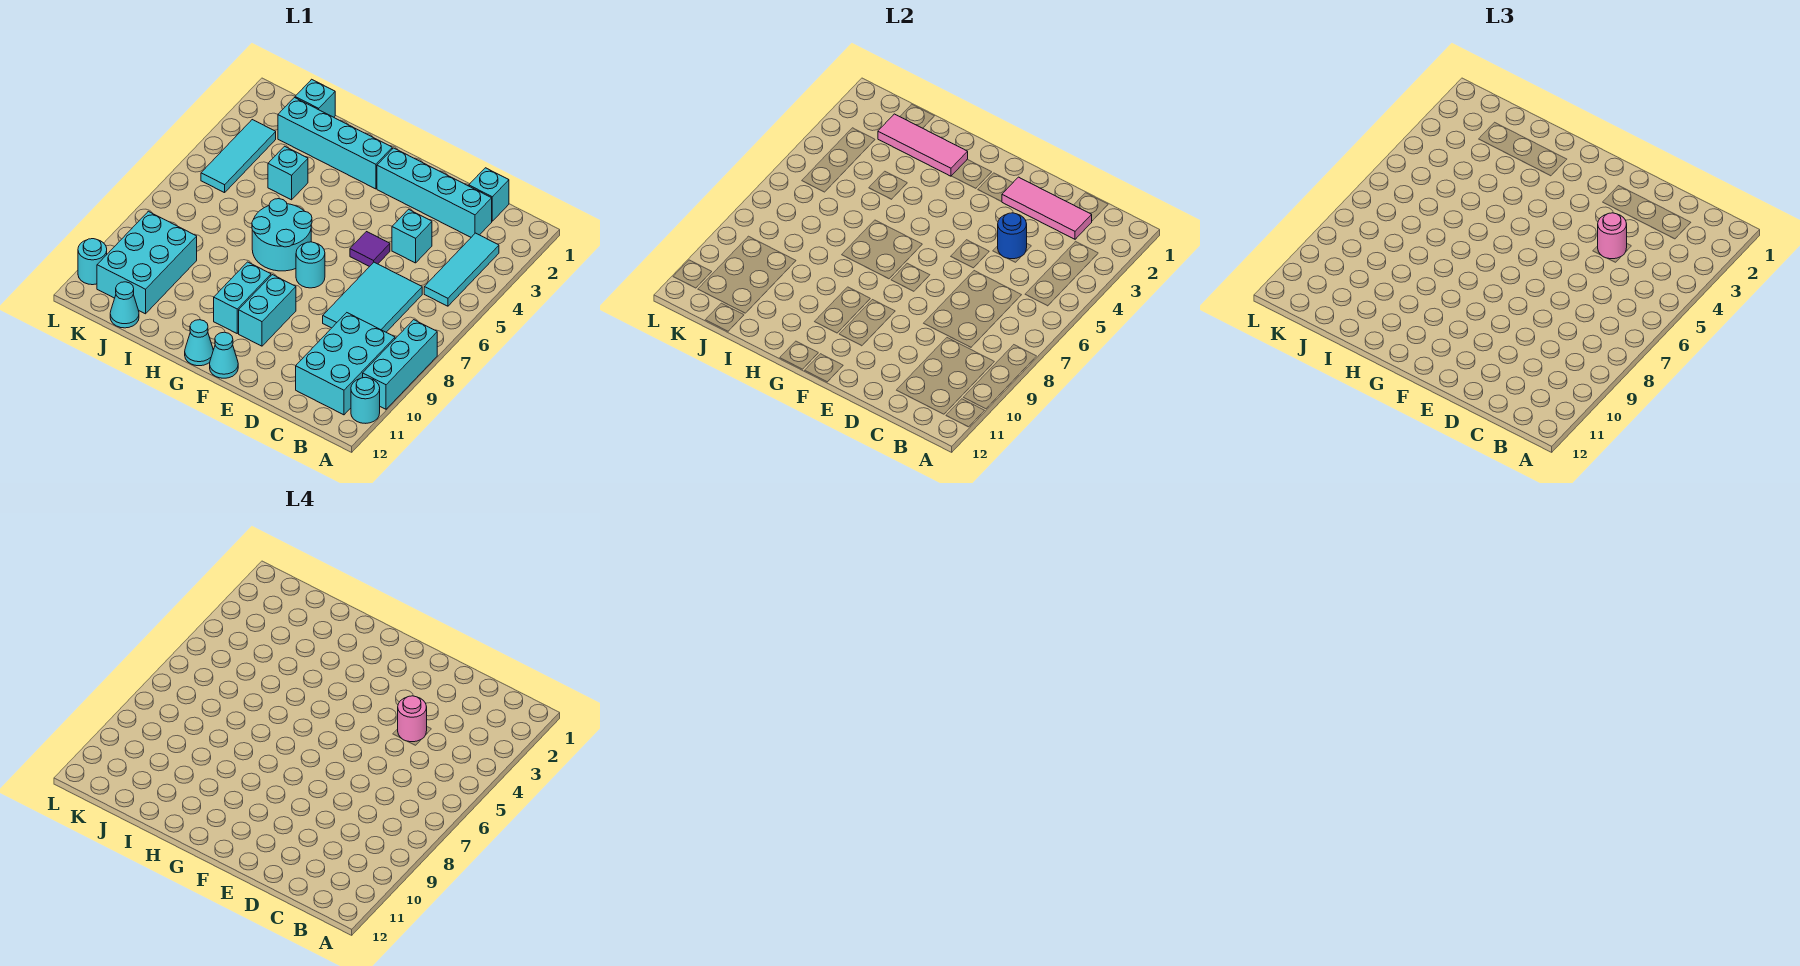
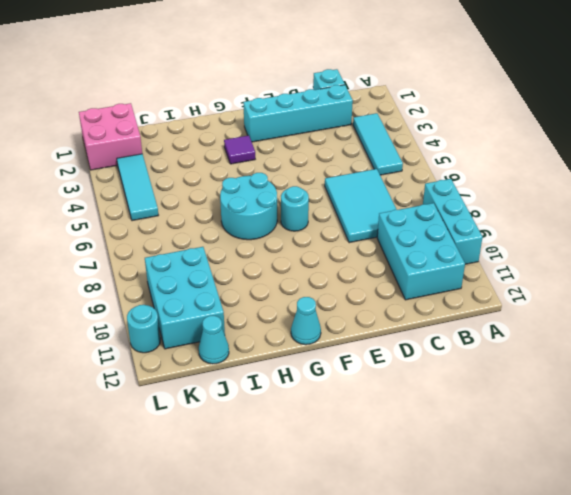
purple 1x1 tile [224,135,255,164] -> purple 1x1 tile moved to [350,232,390,267]
pink 2x2 brick [79,103,142,170] -> none
none -> cyan 1x1 round brick [351,378,380,423]
none -> cyan 1x1 brick [392,209,432,263]
none -> cyan 1x2 brick [239,275,296,346]

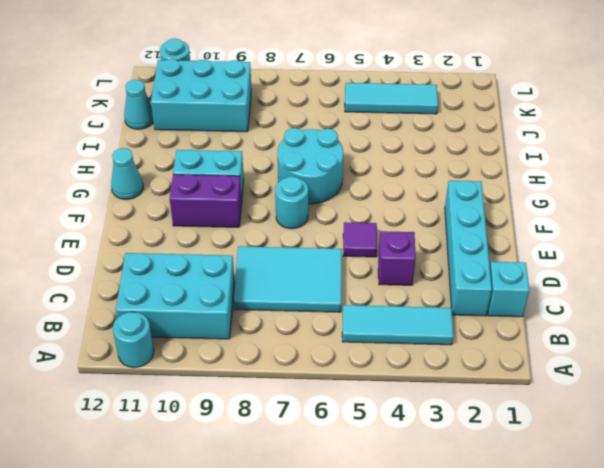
purple 1x1 brick [378,231,416,285] -> cyan 1x1 brick [392,209,432,263]
purple 1x2 brick [170,174,242,227] -> cyan 1x2 brick [239,275,296,346]
none -> cyan 1x3 brick [363,320,437,409]
none -> cyan 1x1 cone [210,332,238,378]
none -> cyan 1x4 brick [278,98,392,189]

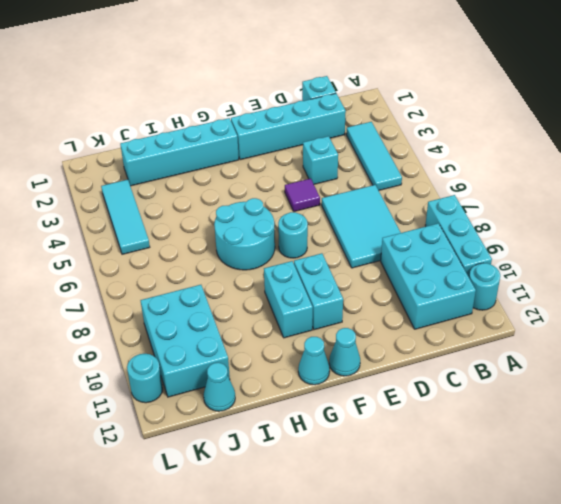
none -> cyan 1x1 brick [268,146,308,200]
none -> cyan 1x1 brick [295,79,335,117]
none -> pink 1x3 tile [1002,177,1092,239]

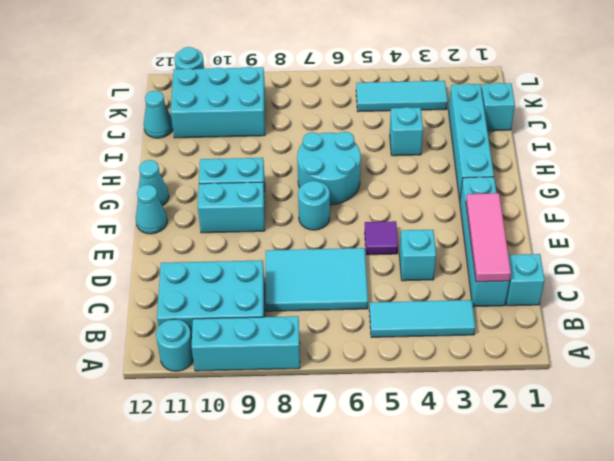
none -> blue 1x1 round brick [998,213,1027,259]
none -> pink 1x3 tile [878,114,968,176]
none -> pink 1x1 round brick [1598,213,1627,259]

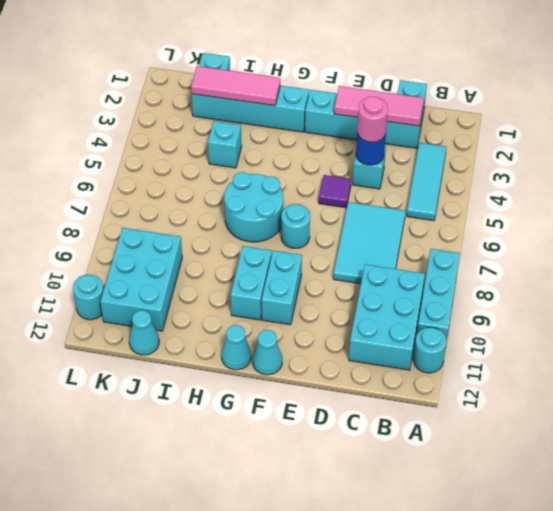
none -> cyan 1x3 tile [201,120,276,193]
none -> pink 1x1 round brick [398,696,427,742]

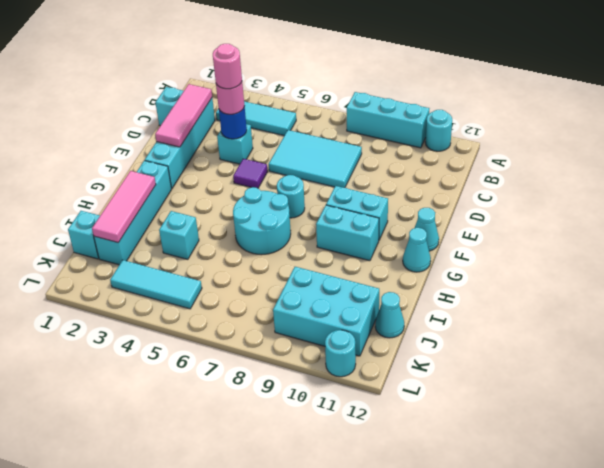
none -> cyan 2x3 brick [296,313,395,415]

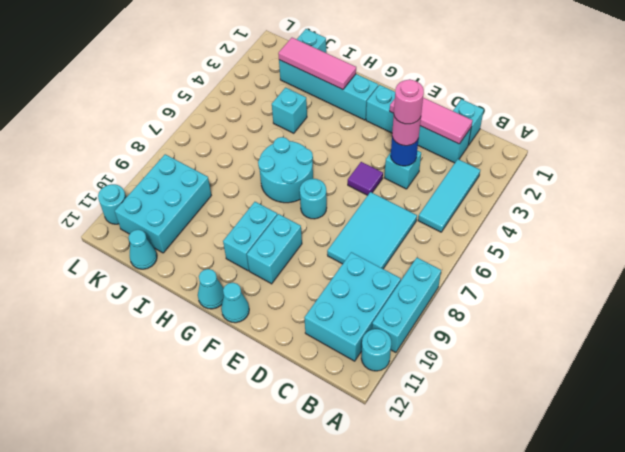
none -> cyan 1x3 tile [201,120,276,193]

